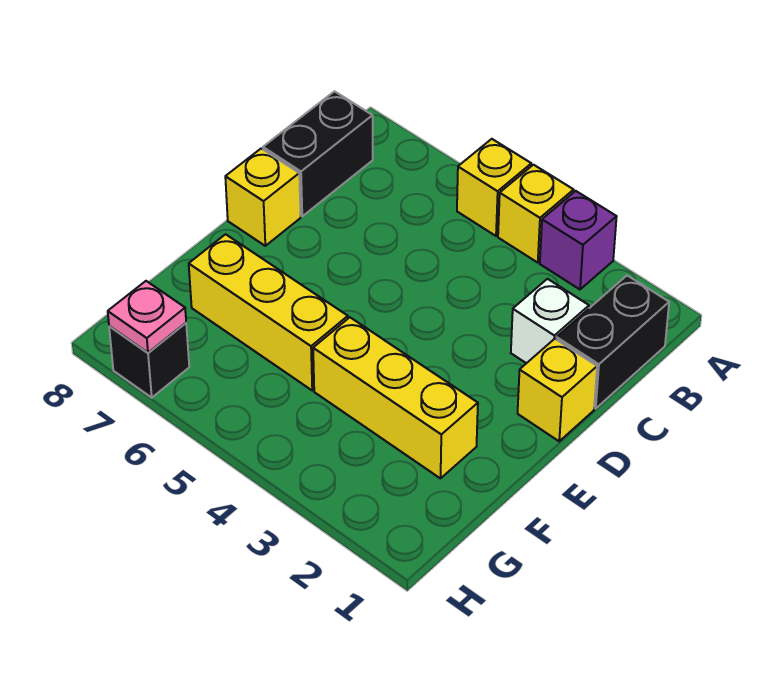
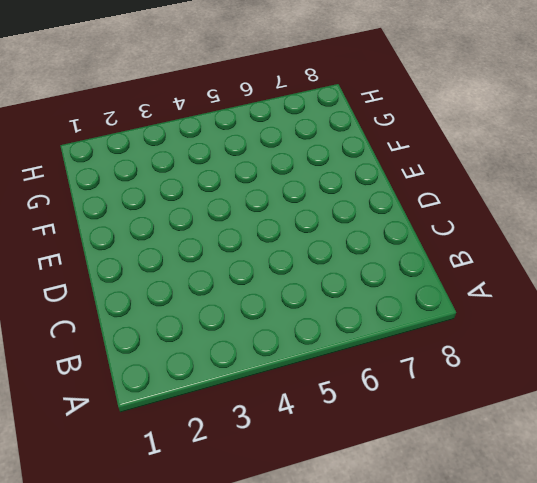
none -> purple 1x1 brick [540,191,617,289]
none -> yellow 1x1 brick [498,165,574,262]
none -> yellow 1x1 brick [457,139,531,236]

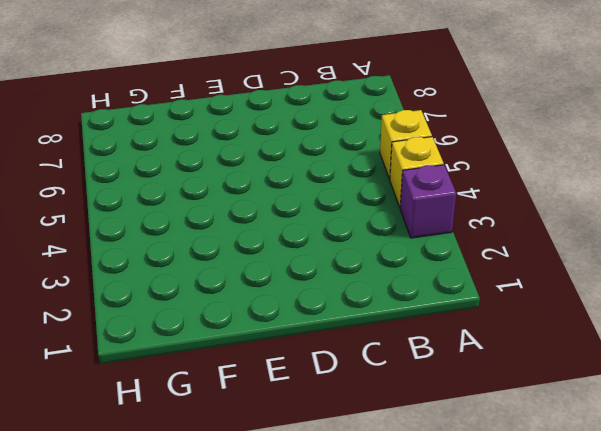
none -> black 1x2 brick [556,276,669,408]
none -> black 1x2 brick [263,91,373,216]
none -> white 1x1 brick [511,279,589,363]

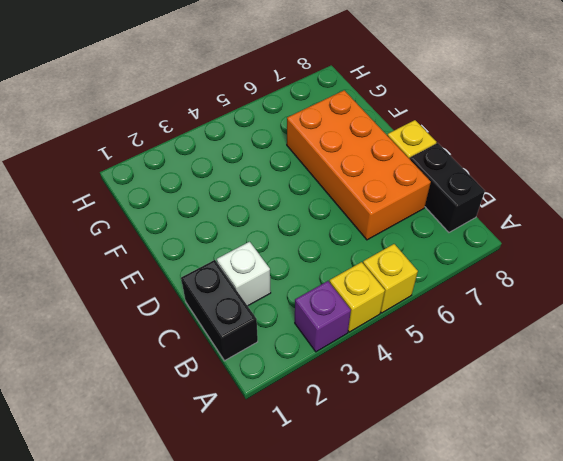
orange 2x4 brick [287,90,431,240] -> yellow 1x3 brick [189,234,348,390]
none -> yellow 1x1 brick [518,339,597,441]
none -> yellow 1x3 brick [313,317,478,478]
none -> black 1x1 brick [109,323,189,398]

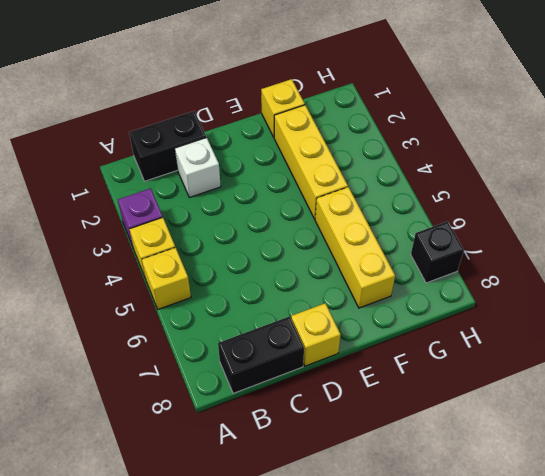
yellow 1x1 brick [261,79,305,137] -> yellow 1x1 brick moved to [518,339,597,441]
none -> pink 1x1 plate [108,281,186,353]

